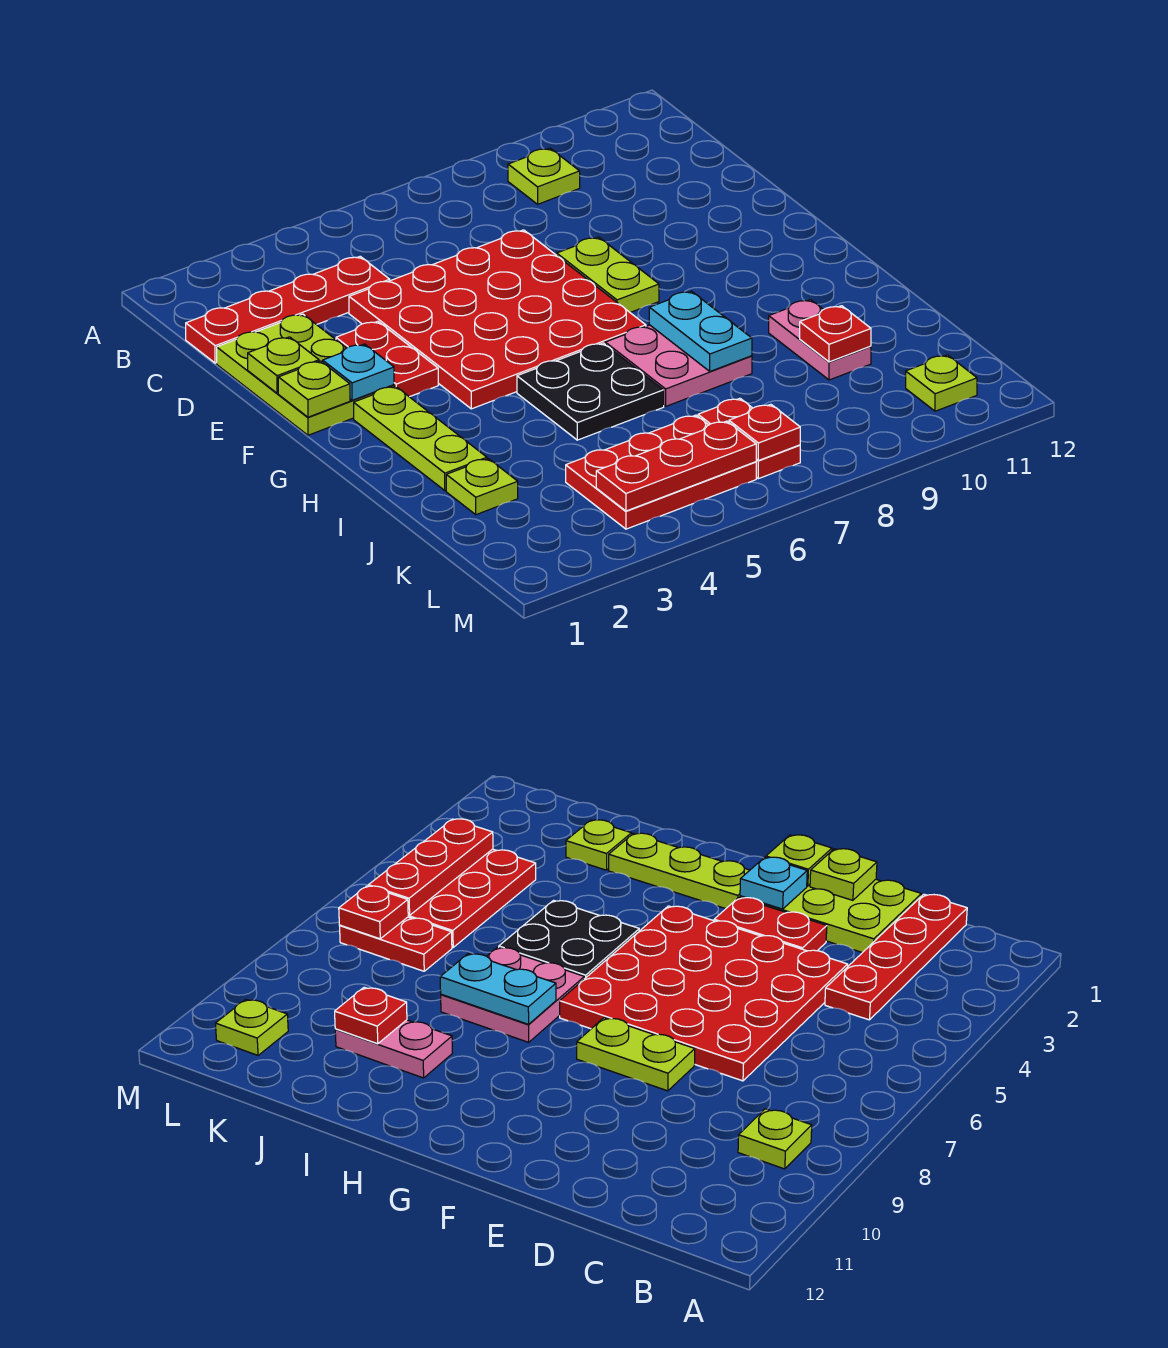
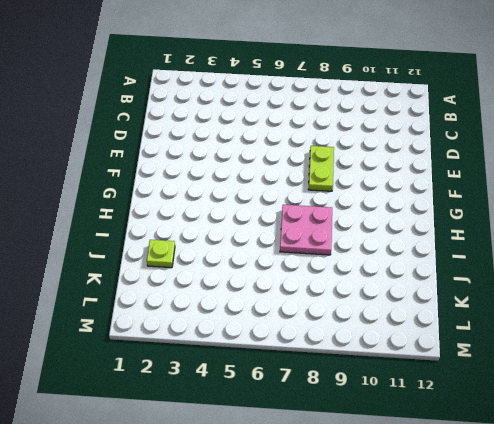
none -> lime 1x1 plate [508,148,580,204]
none -> red 1x4 plate [186,256,390,363]
none -> lime 2x3 plate [217,314,394,435]

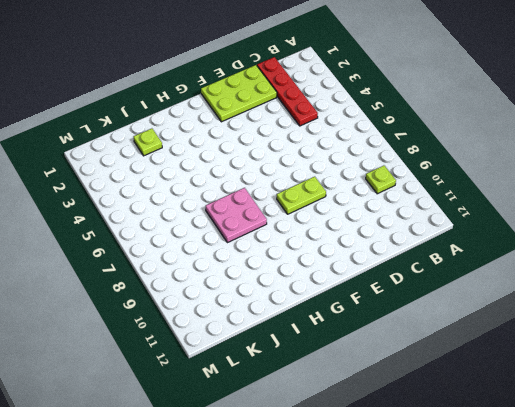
none -> red 4x4 plate [349,230,646,409]
none -> red 1x2 plate [336,321,438,397]
none -> lime 1x3 plate [354,386,487,491]

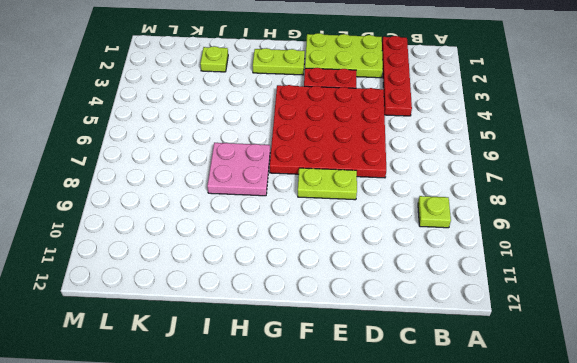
lime 1x2 plate [253,48,305,75] -> lime 1x3 plate [354,386,487,491]
none -> black 2x2 plate [517,343,664,440]
none -> pink 1x2 plate [769,300,871,380]
none -> red 2x3 plate [566,415,756,529]

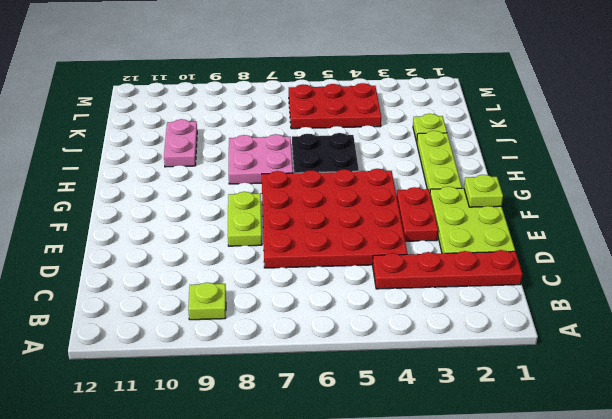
none -> red 1x2 plate [698,398,800,479]
none -> lime 1x1 plate [906,355,977,411]
none -> lime 1x1 plate [248,337,319,393]

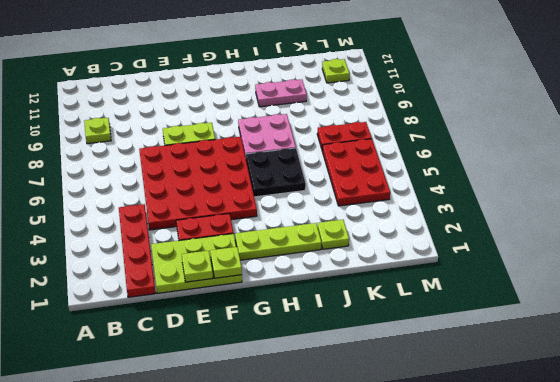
none -> cyan 1x1 plate [323,344,394,400]
none -> cyan 1x2 plate [649,291,752,371]
none -> red 1x1 plate [800,306,871,362]

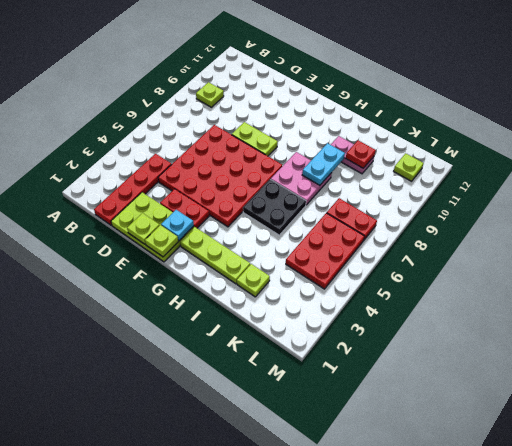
cyan 1x2 plate [302,143,345,185] -> cyan 1x2 plate turned to [649,291,752,371]
none -> red 1x3 plate [596,421,756,511]
none -> red 1x1 plate [729,404,800,461]

